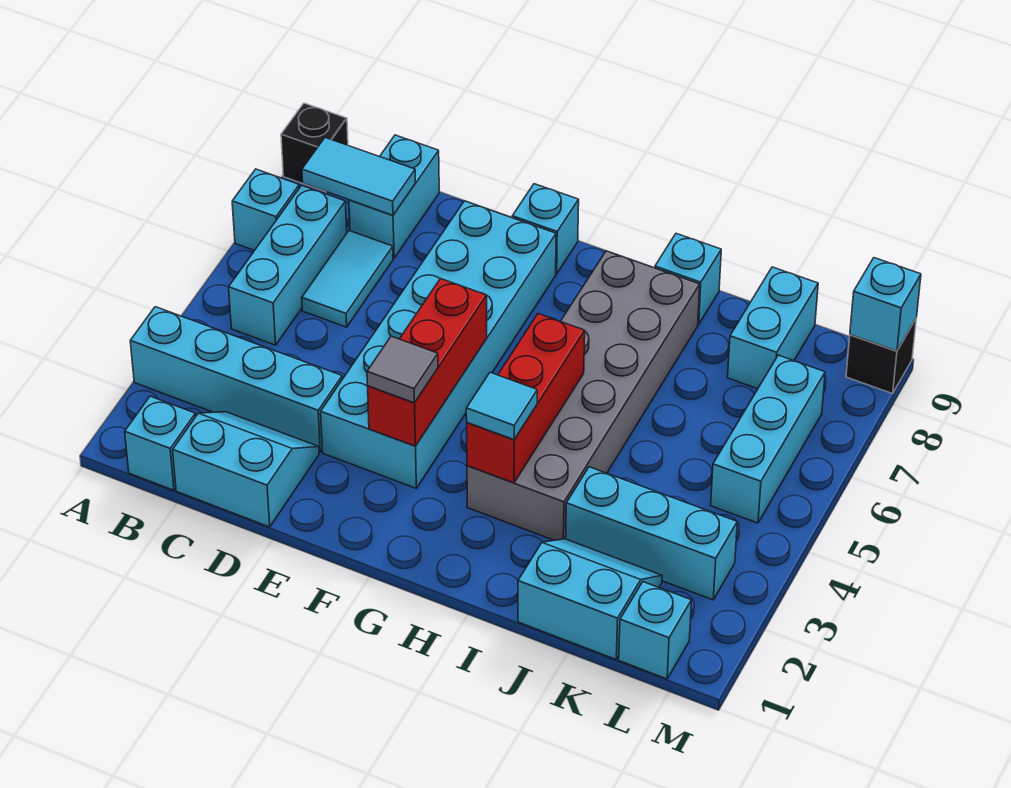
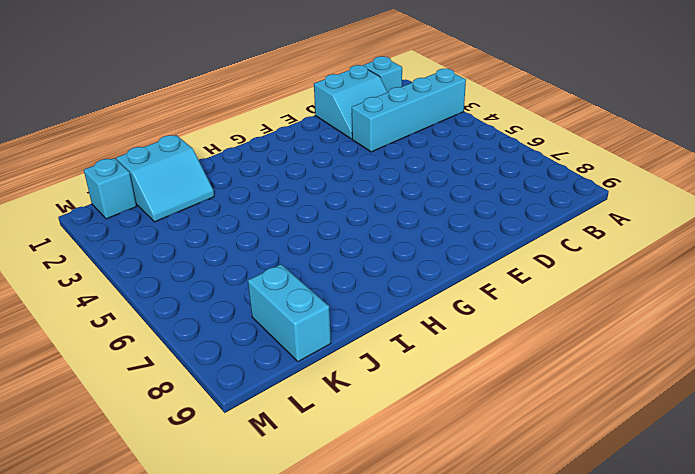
none -> cyan 1x1 brick [232,169,299,251]
none -> black 1x1 brick [281,103,348,191]
none -> cyan 1x3 brick [229,185,347,345]

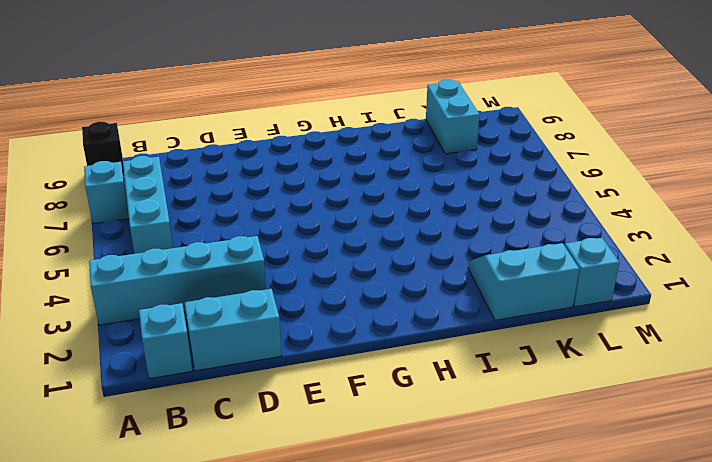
none -> cyan 1x2 tile [302,231,393,327]
none -> cyan 1x2 brick [349,135,439,258]
none -> cyan 2x6 brick [321,201,556,488]

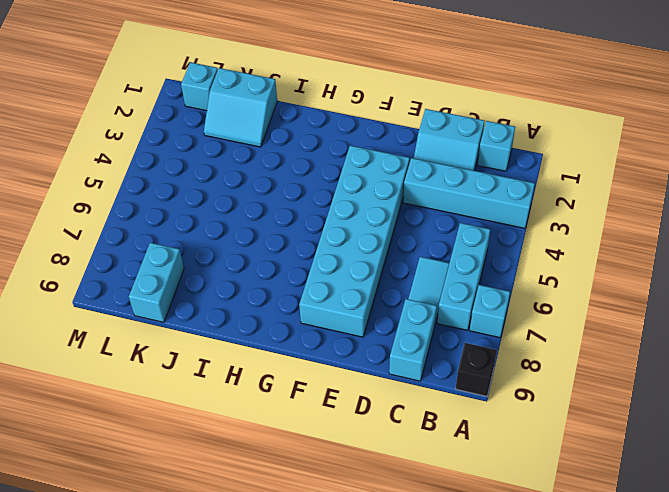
none -> cyan 1x1 brick [512,184,579,274]
none -> grey 2x6 brick [467,251,700,540]
none -> cyan 1x1 brick [655,233,721,324]

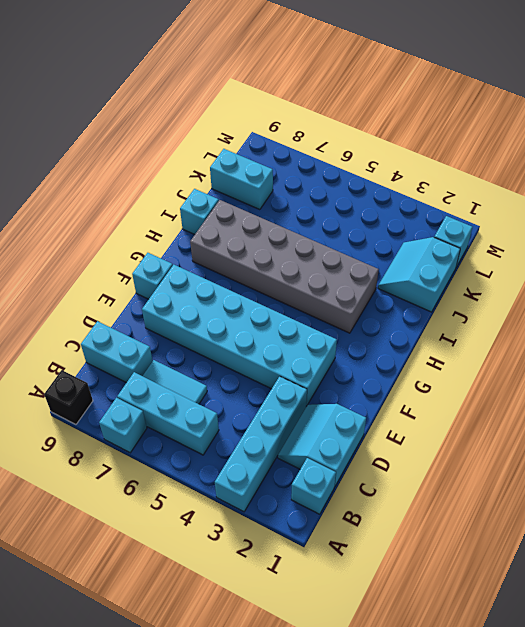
none -> cyan 1x3 brick [566,467,737,600]
none -> cyan 1x3 brick [711,355,825,523]
none -> black 1x1 brick [846,319,916,394]

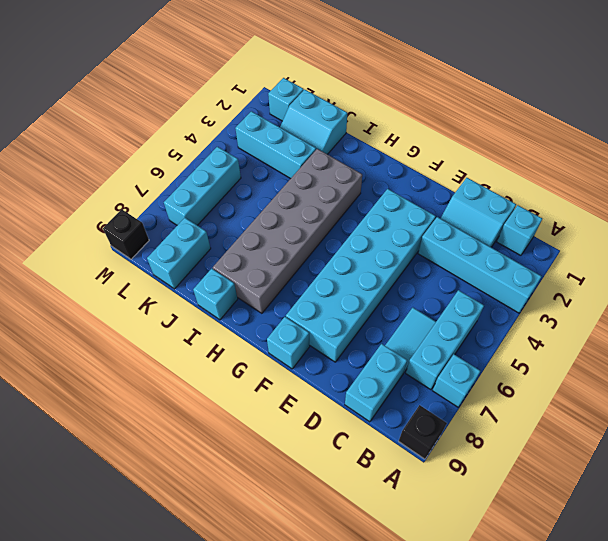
none -> cyan 1x2 tile [302,138,415,215]
none -> red 1x3 brick [368,279,487,446]
none -> red 1x3 brick [467,314,585,483]

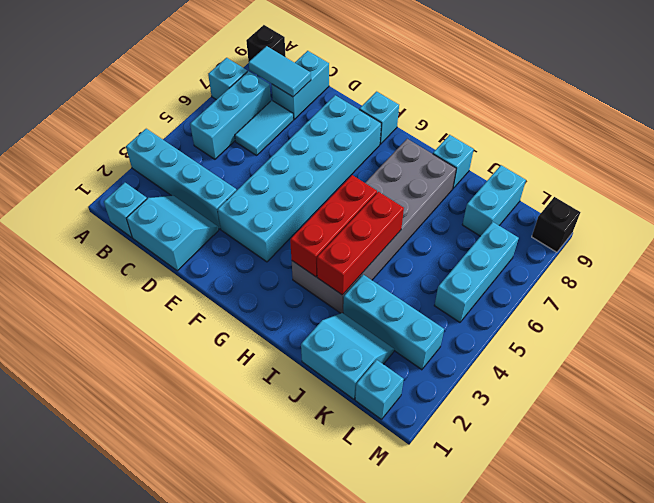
red 1x3 brick [317,192,404,295] -> red 1x3 brick moved to [368,279,487,446]
none -> cyan 1x1 brick [850,258,921,351]
none -> grey 1x1 tile [367,336,438,403]
none -> cyan 1x1 tile [466,372,537,440]

